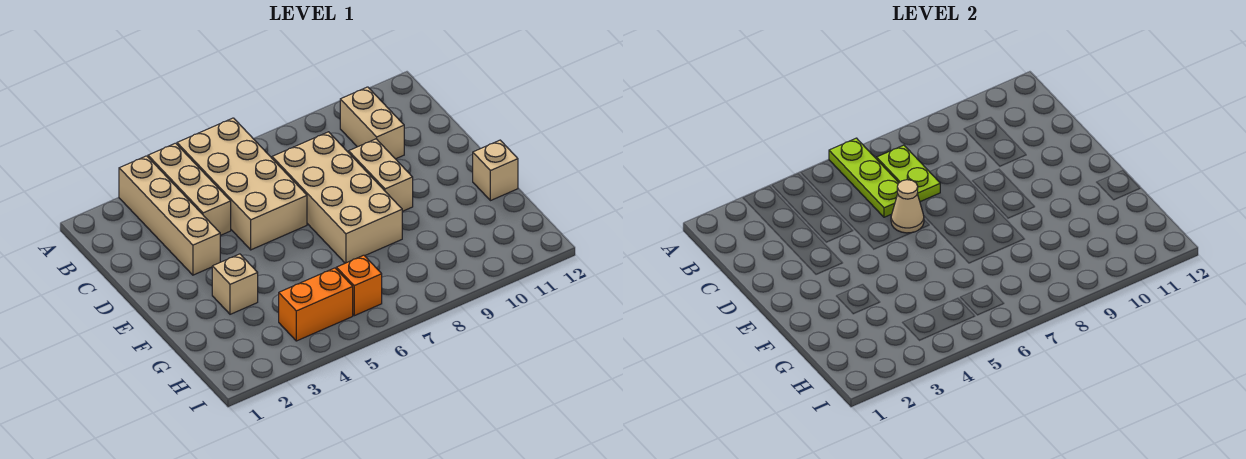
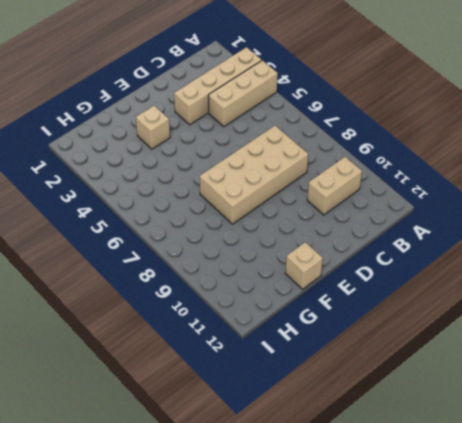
none -> tan 2x4 brick [177,118,307,250]
none -> tan 1x2 brick [349,139,413,211]
none -> orange 1x2 brick [279,268,353,341]

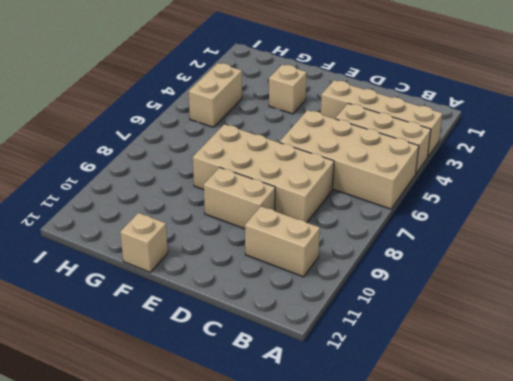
tan 1x2 brick [189,63,242,127] -> orange 1x2 brick [279,268,353,341]
none -> orange 1x1 brick [336,255,382,316]
none -> lime 1x3 plate [829,138,899,217]
none -> lime 1x2 plate [876,145,940,202]

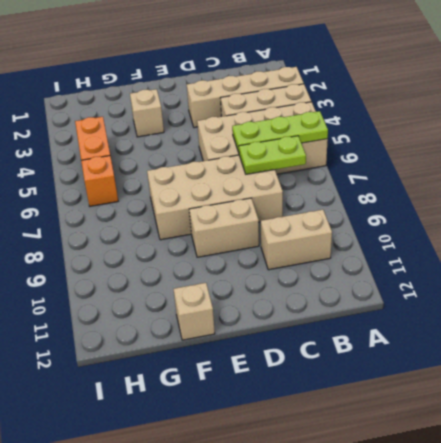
none -> tan 1x1 cone [891,180,924,233]

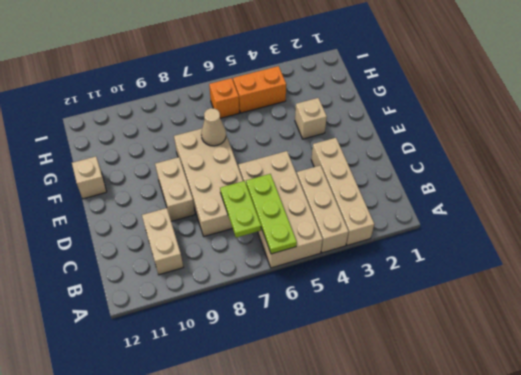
tan 1x1 cone [201,108,226,146] -> tan 1x1 cone moved to [891,180,924,233]

